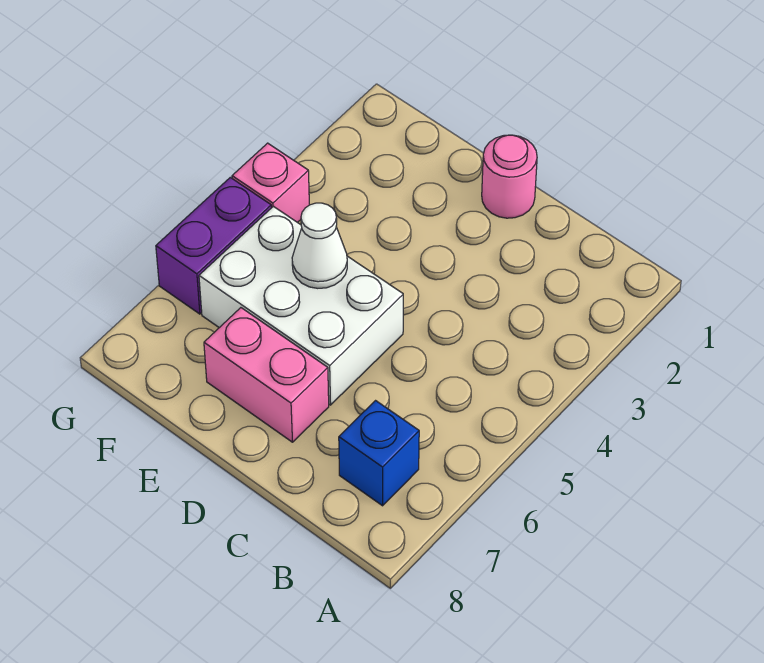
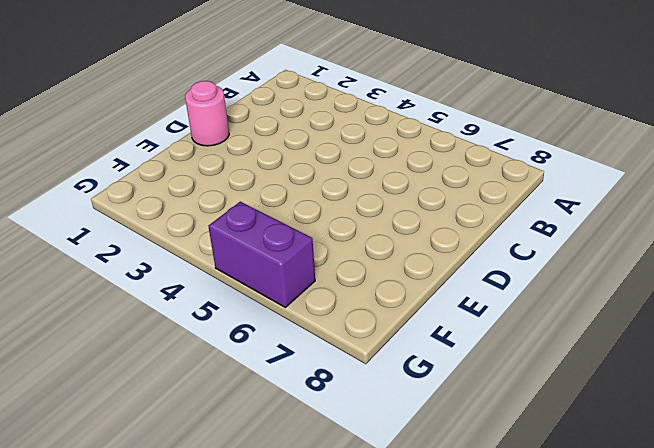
none -> blue 1x1 brick [339,401,419,506]
none -> white 2x3 brick [199,206,403,405]

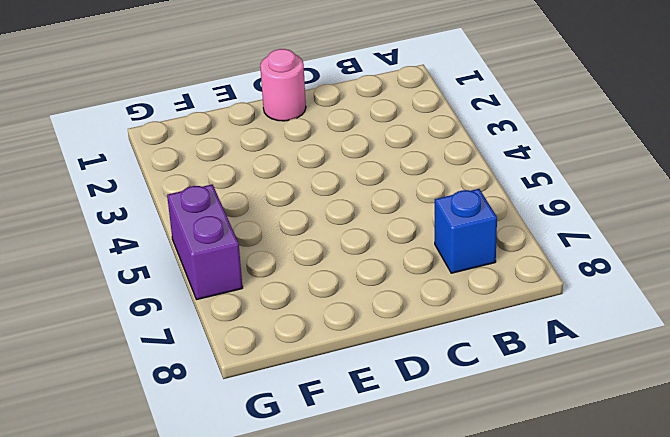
none -> white 2x3 brick [199,206,403,405]
none -> pink 1x2 brick [204,308,329,442]

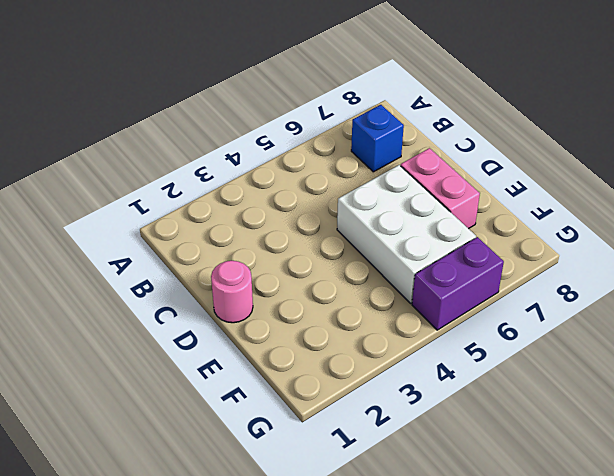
none -> pink 1x1 brick [232,143,309,223]
none -> white 1x1 cone [292,203,347,288]

